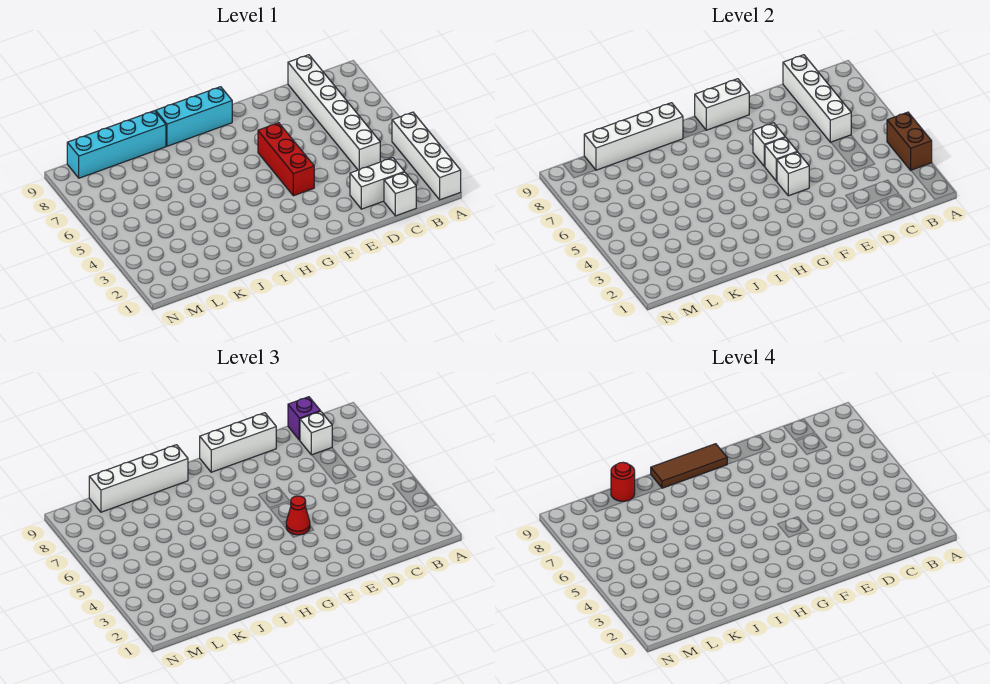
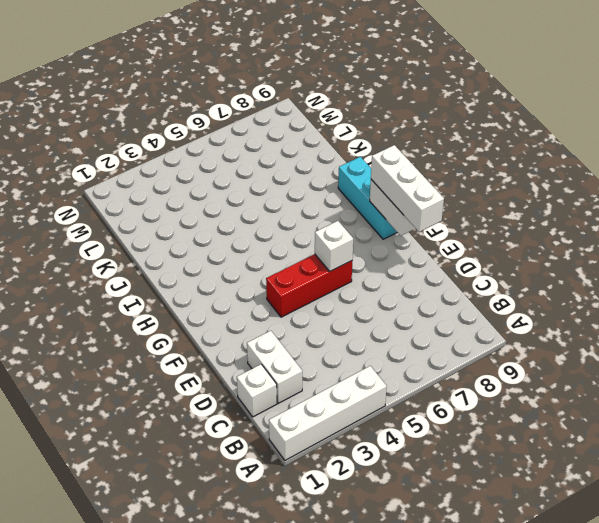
none -> white 1x6 brick [288,55,380,170]
none -> cyan 1x4 brick [67,111,166,178]
none -> brown 1x2 brick [887,112,932,170]

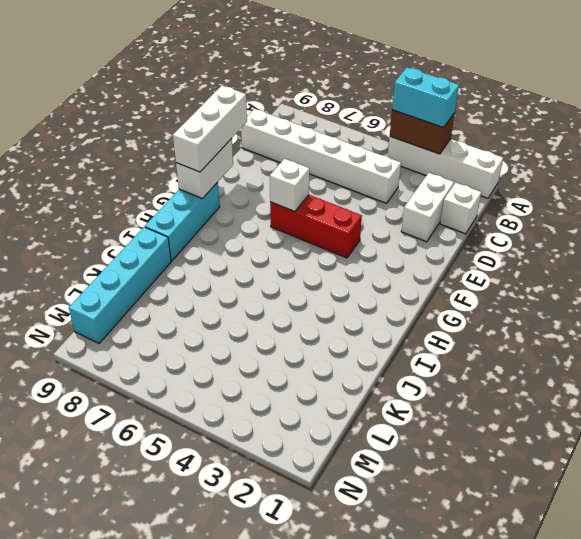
cyan 1x2 brick [392,67,459,128] -> none
none -> white 1x4 brick [783,55,851,142]
none -> white 1x1 brick [777,152,809,196]
none -> white 1x1 brick [765,137,797,181]

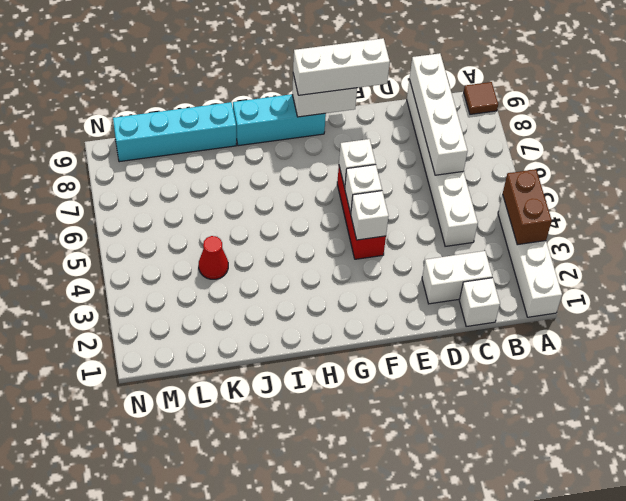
brown 1x1 tile [464,82,498,114] -> none
red 1x1 cone [199,236,228,279] -> red 1x1 cone moved to [286,496,310,535]
none -> white 1x4 brick [584,103,683,170]
none -> white 1x1 brick [300,411,332,455]
none -> purple 1x1 brick [288,397,320,440]

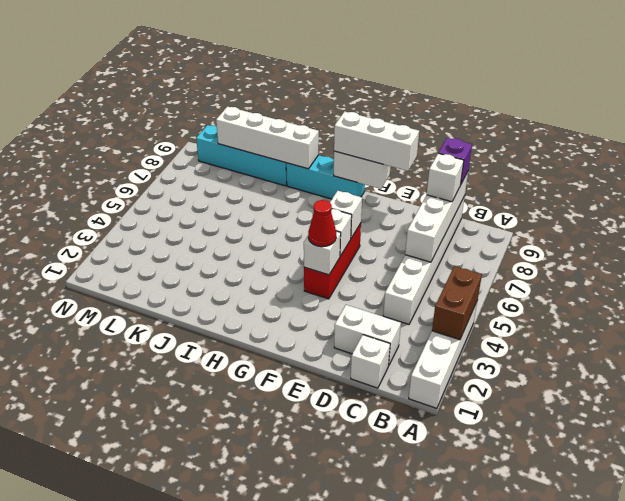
none -> white 1x4 brick [89,445,188,512]
none -> brown 1x3 tile [651,444,727,488]
none -> red 1x1 round brick [611,462,635,502]

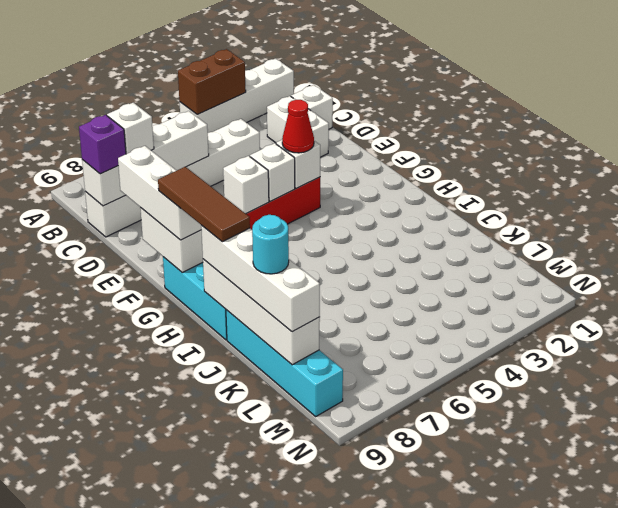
cyan 1x1 round brick [252,215,289,274] -> red 1x1 round brick [611,462,635,502]

